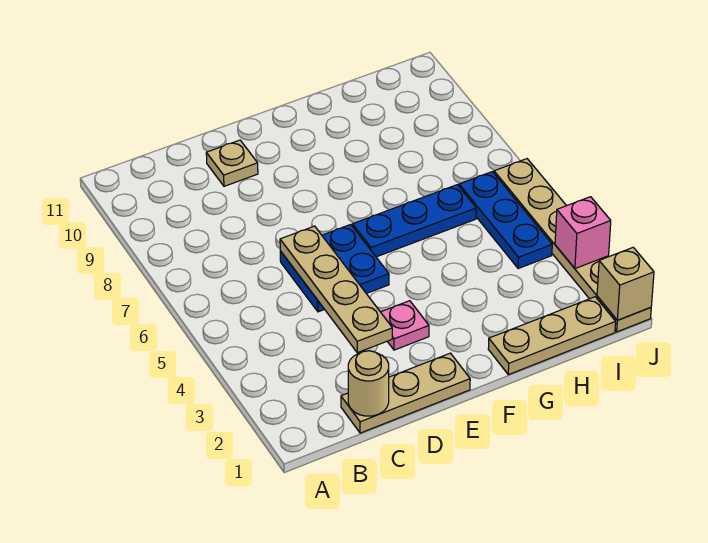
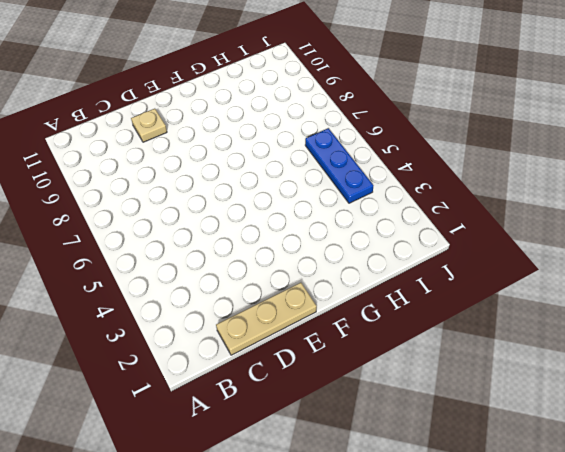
none -> blue 2x2 plate [280,224,389,312]
none -> pink 1x1 plate [381,301,429,350]
none -> blue 1x3 plate [353,185,476,257]

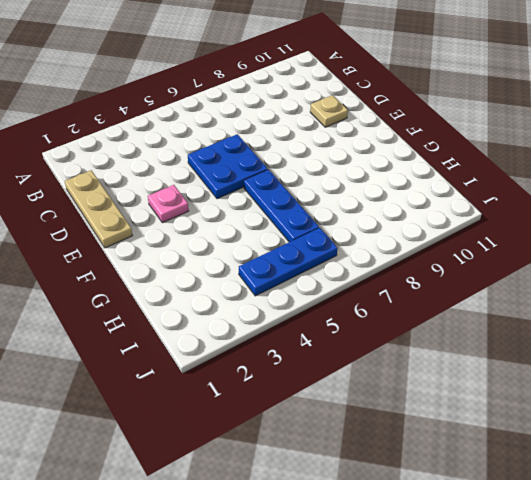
none -> tan 1x3 plate [488,297,616,375]
none -> tan 1x6 plate [494,159,651,332]
none -> tan 1x1 round brick [348,351,389,416]

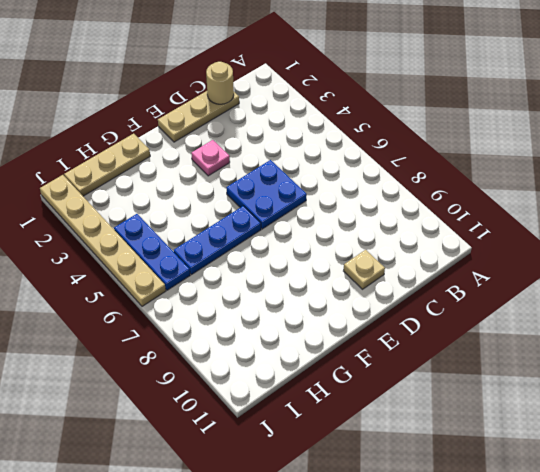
none -> tan 1x4 plate [280,226,392,353]
none -> tan 1x1 brick [597,248,654,320]
none -> pink 1x1 brick [555,197,611,268]

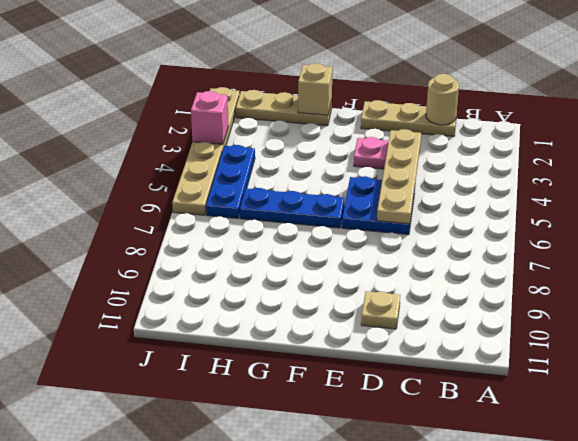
tan 1x1 brick [298,63,333,115] -> tan 1x1 brick moved to [597,248,654,320]

